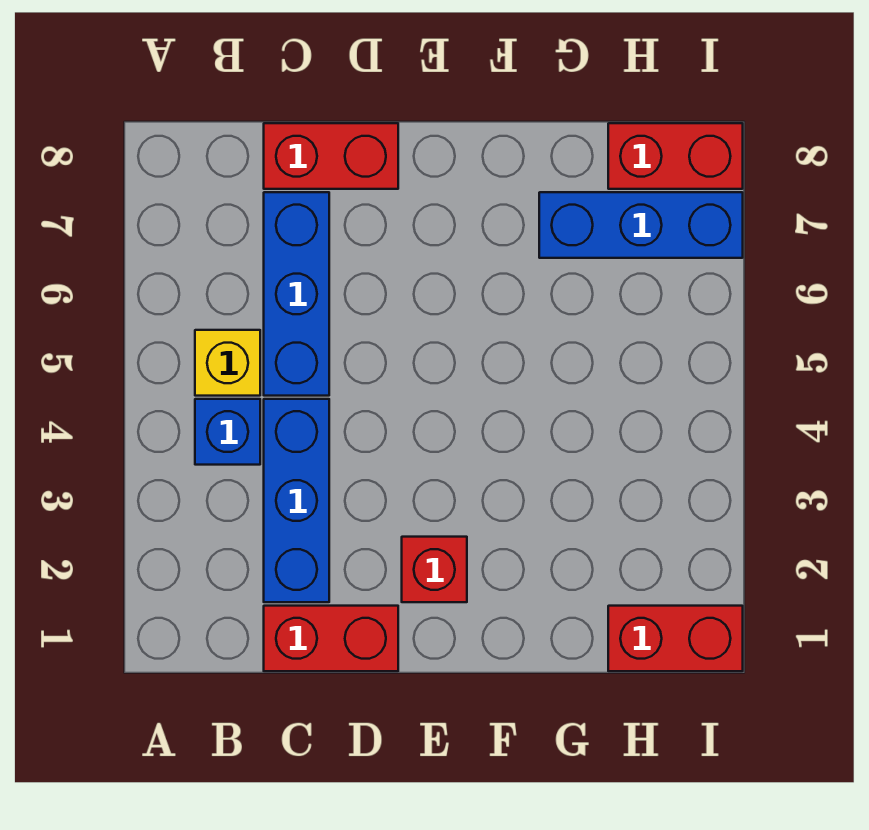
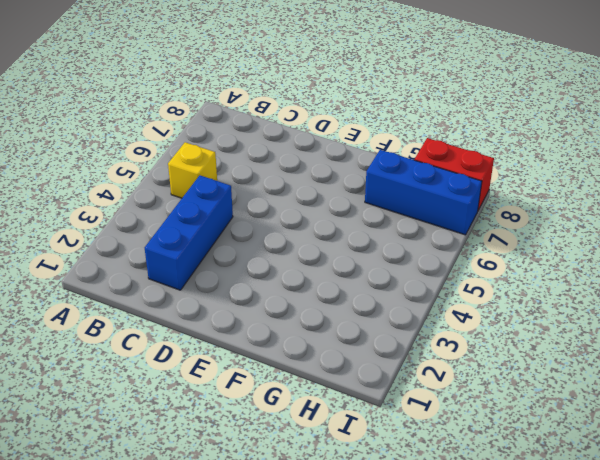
none -> blue 1x1 brick [195,399,260,465]
none -> red 1x2 brick [264,606,398,671]

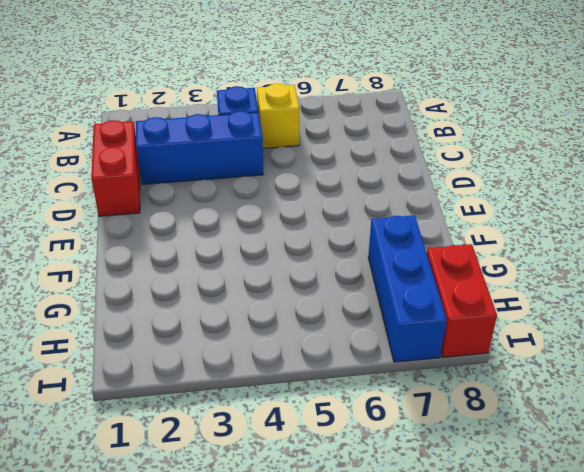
none -> blue 1x3 brick [264,192,329,396]
none -> red 1x2 brick [264,123,398,189]

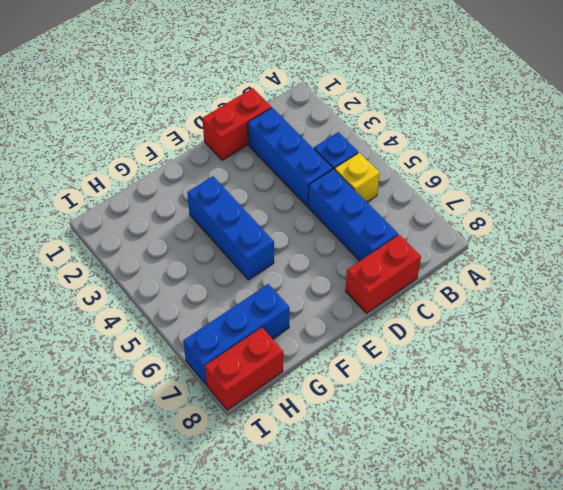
blue 1x3 brick [187,176,274,280] -> none
none -> red 1x1 brick [402,537,467,602]
none -> red 1x2 brick [608,606,743,671]

